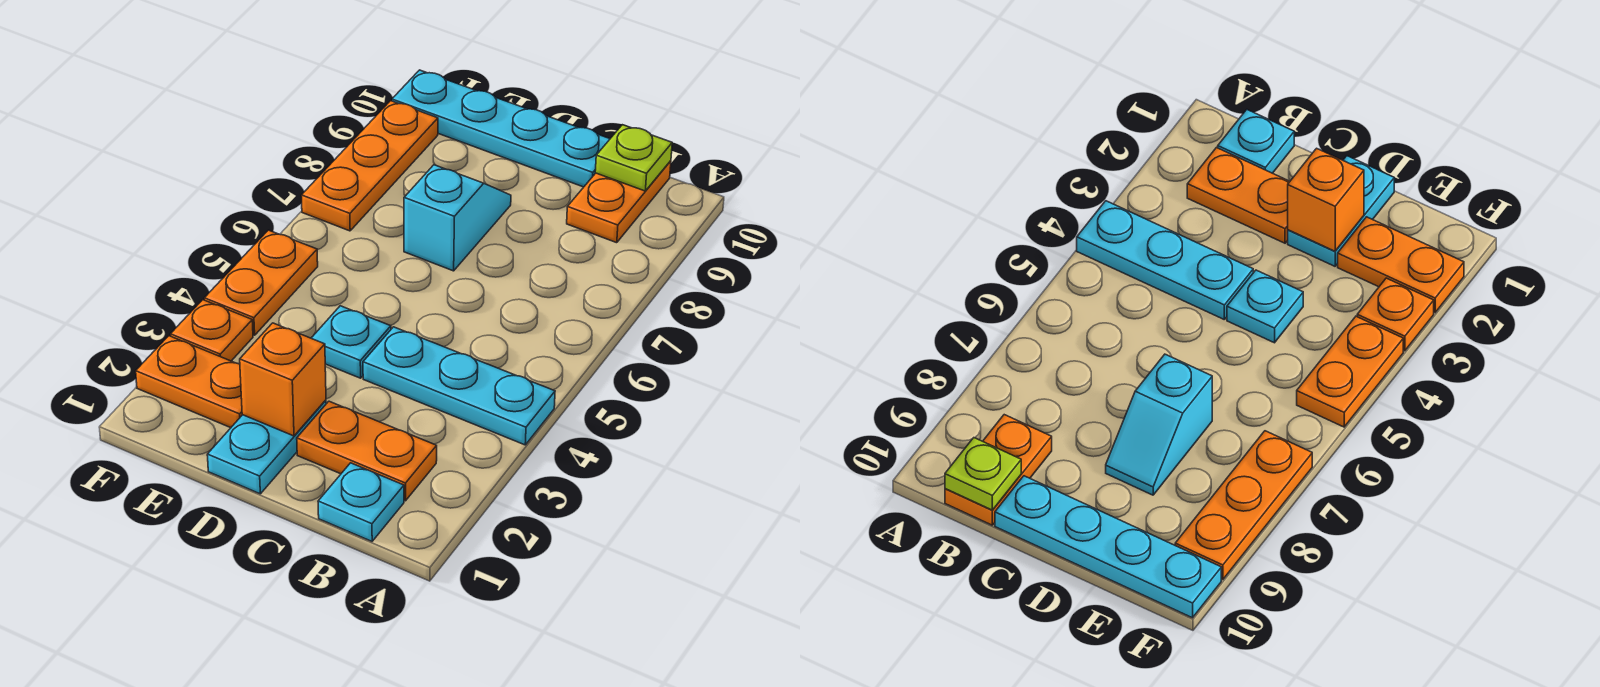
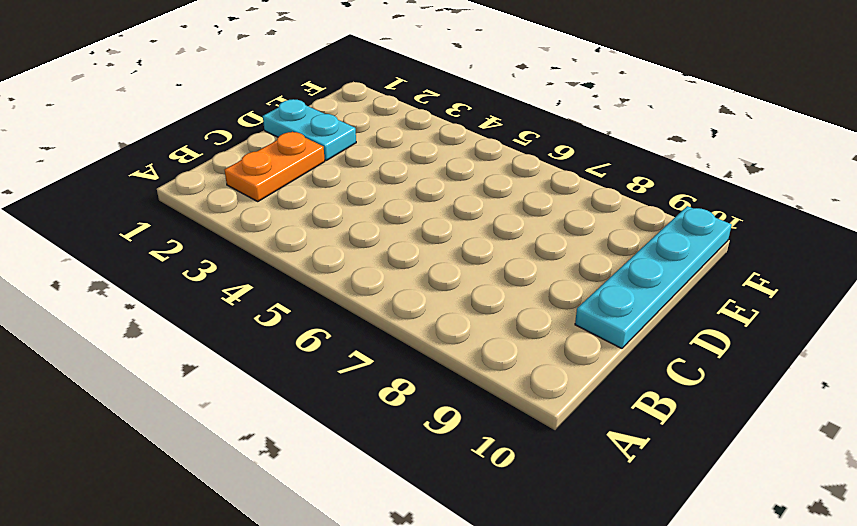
none -> cyan 1x3 plate [363,327,555,445]
none -> cyan 1x1 plate [318,463,404,541]
none -> orange 1x2 plate [567,161,671,243]

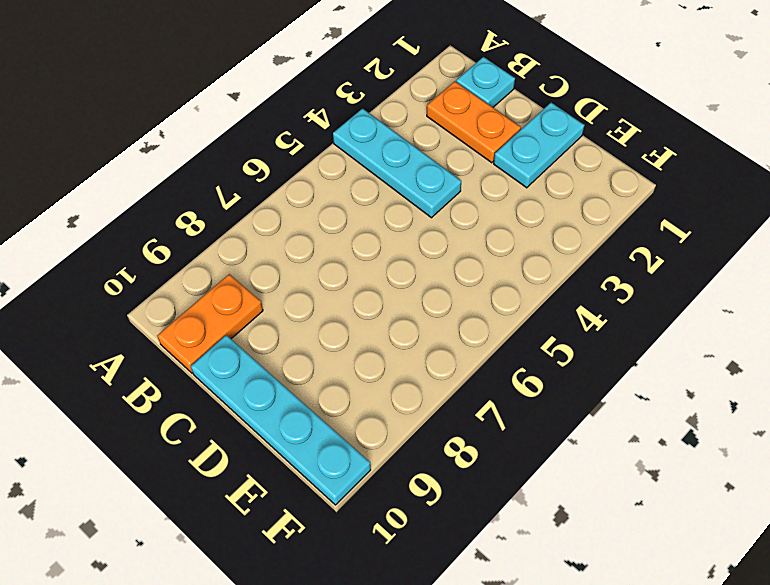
none -> cyan 1x1 plate [311,306,391,378]
none -> cyan 1x2 slope [404,165,511,271]
none -> orange 1x2 plate [136,336,242,428]

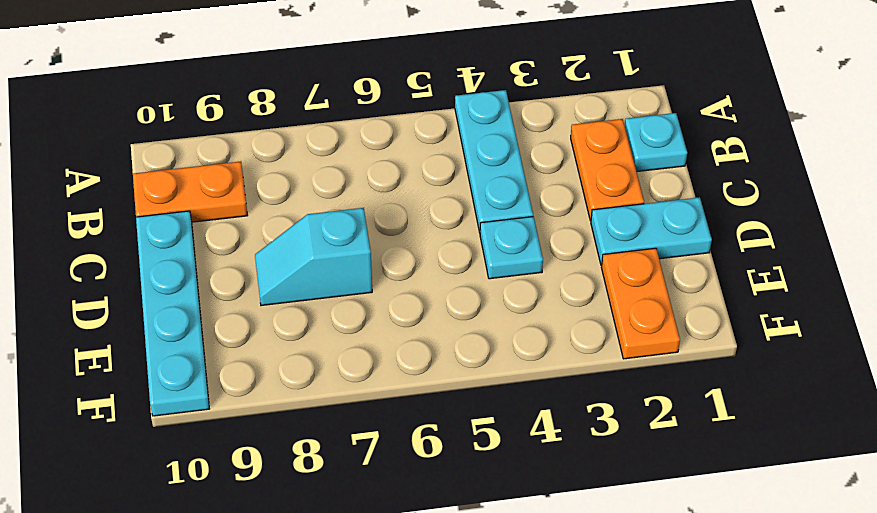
none -> orange 1x1 plate [170,300,253,361]
none -> orange 1x2 plate [204,230,318,335]
none -> orange 1x3 plate [301,101,438,231]

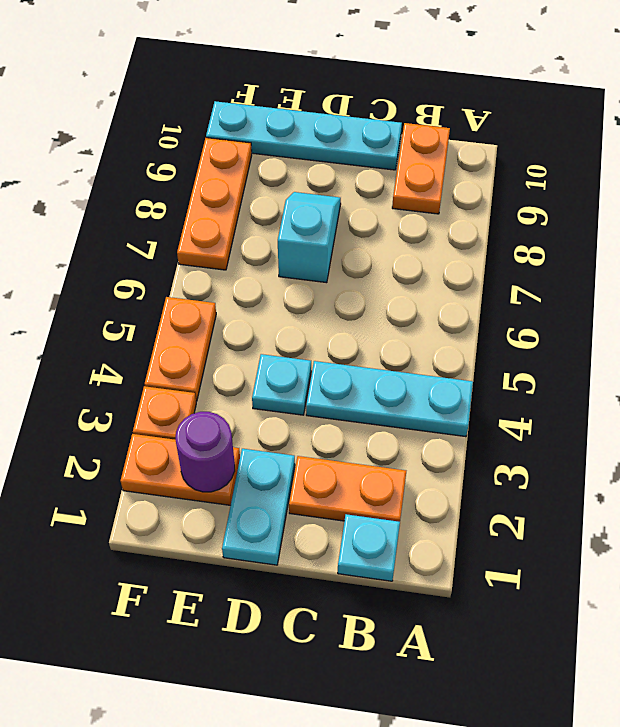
purple 1x1 round brick [176,412,235,492] -> none
none -> lime 1x1 plate [595,125,672,191]
none -> orange 1x1 brick [240,323,326,436]

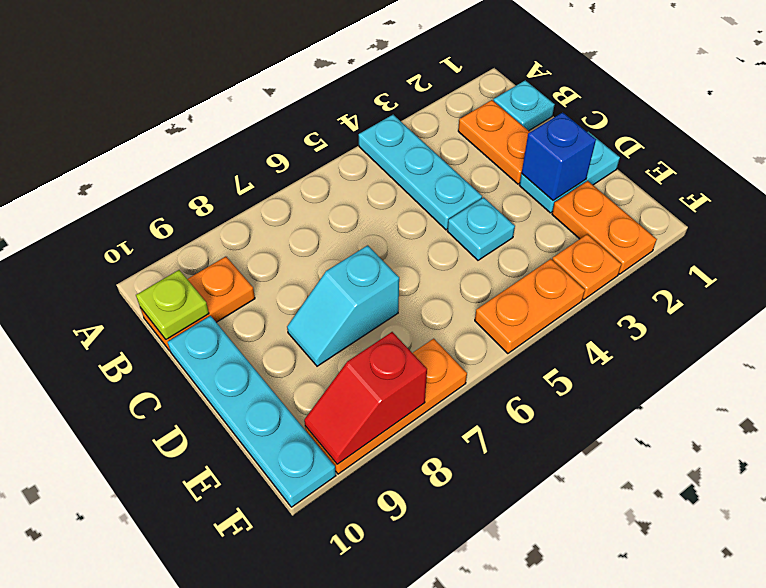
blue 1x1 brick [522,112,596,201] -> orange 1x1 brick [240,323,326,436]
red 1x2 slope [304,332,427,464] -> none

